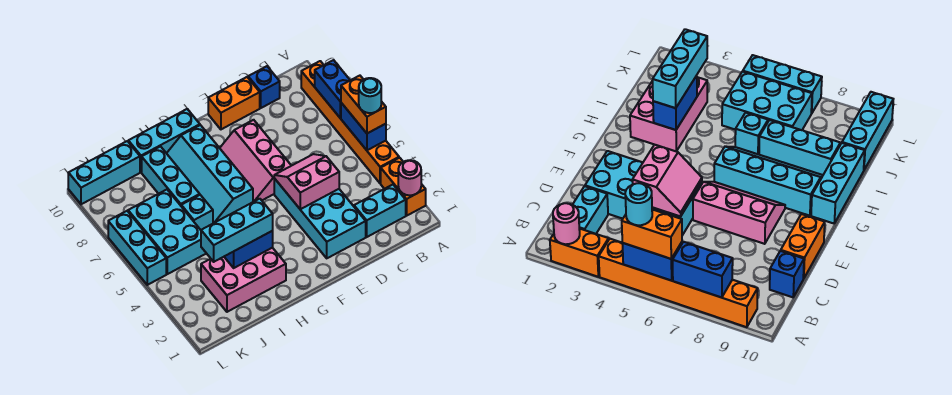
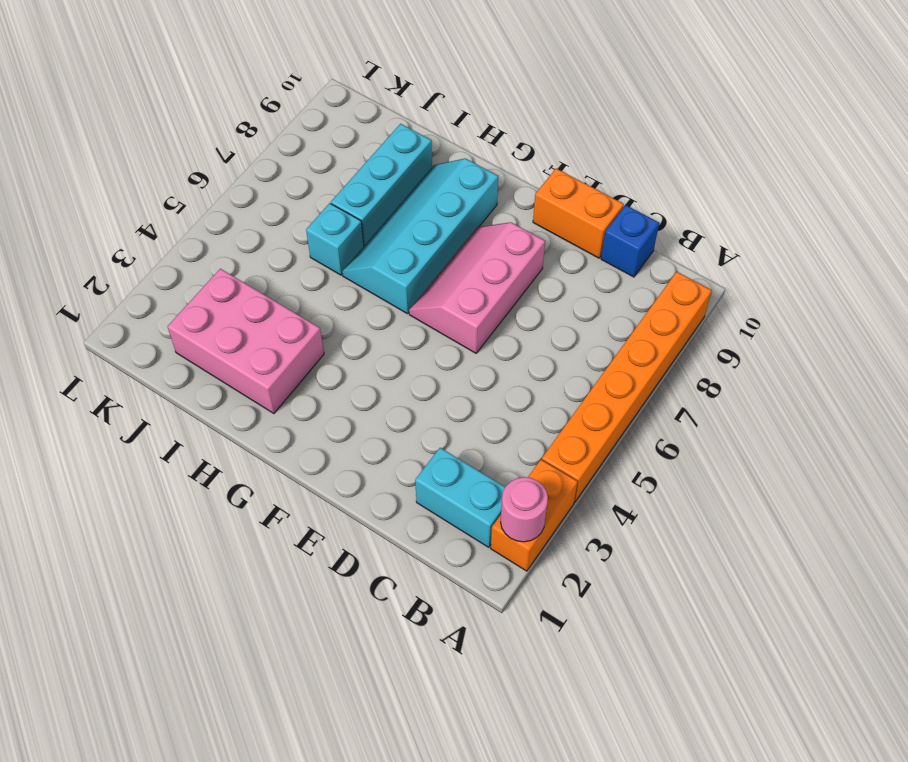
none -> cyan 2x4 brick [274,179,366,258]
none -> cyan 1x3 brick [128,109,200,172]
none -> cyan 2x3 brick [128,190,206,274]

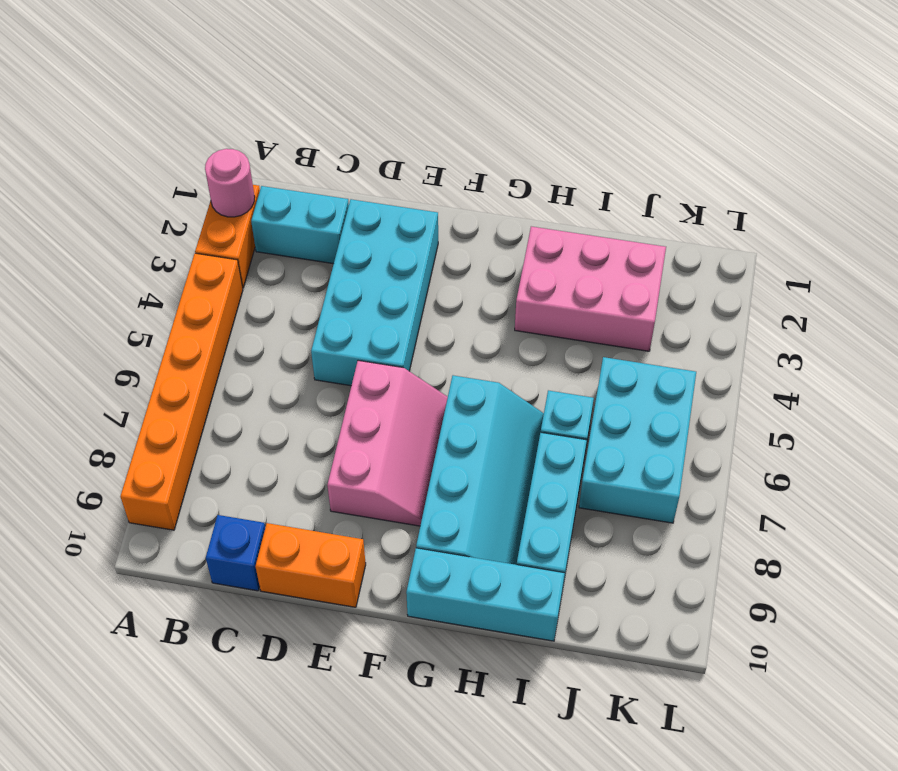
none -> cyan 1x3 brick [68,141,140,204]
none -> cyan 1x3 brick [108,211,166,285]
none -> blue 1x2 brick [341,103,386,150]

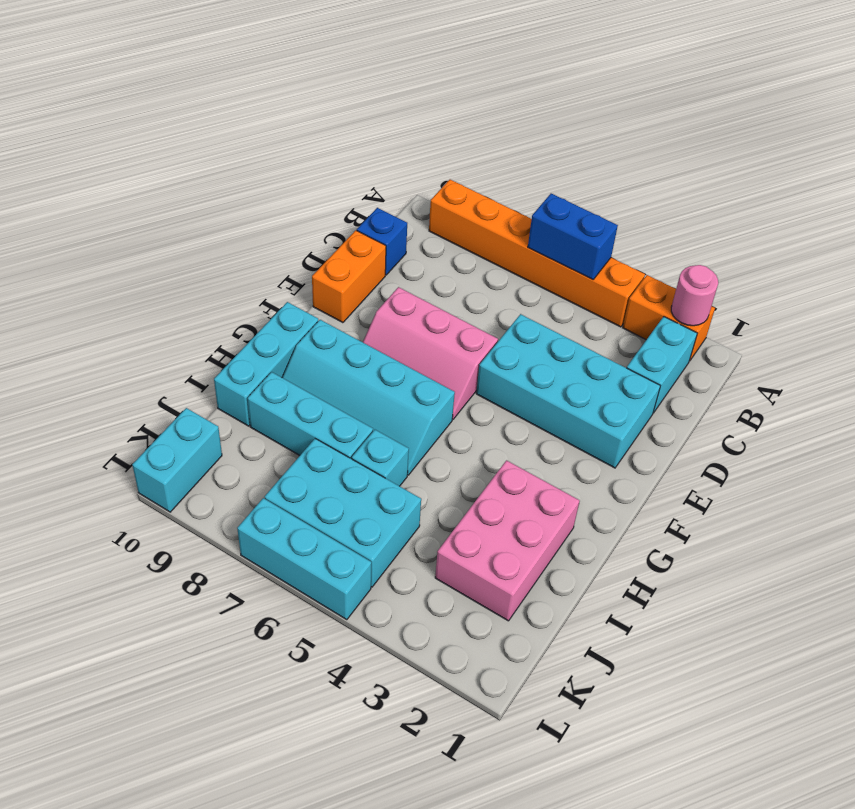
cyan 1x2 brick [132,408,222,512] -> cyan 1x3 brick [68,141,140,204]
none -> blue 1x2 brick [315,60,350,118]
none -> pink 2x2 slope [274,154,339,209]
none -> blue 1x2 brick [224,231,273,268]

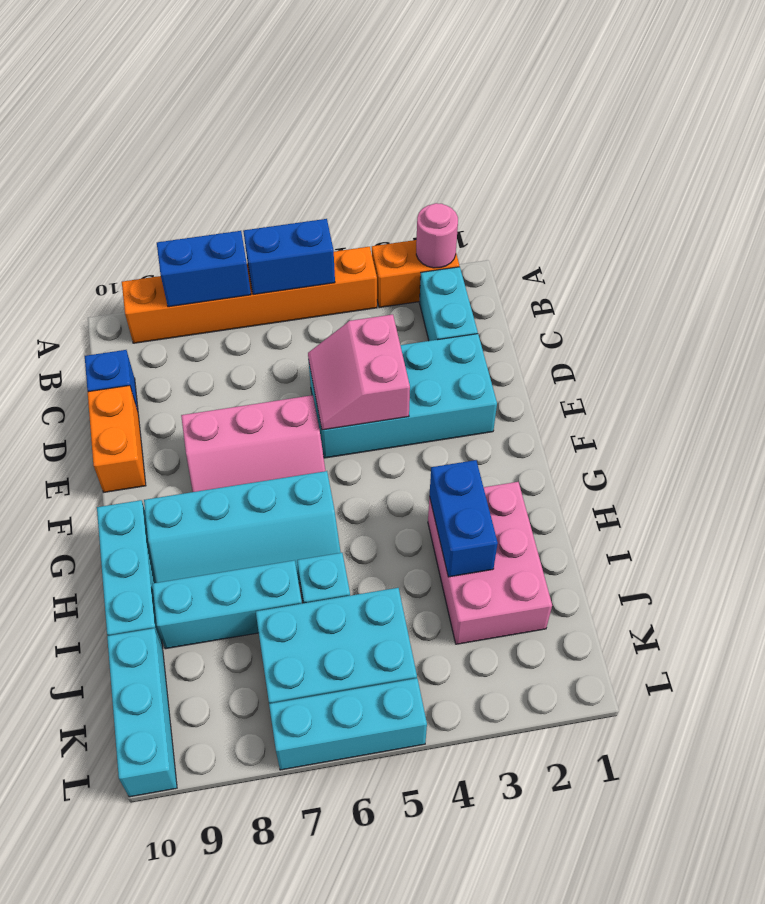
none -> orange 1x2 brick [341,76,386,133]
none -> cyan 1x3 brick [201,199,273,262]
none -> cyan 1x1 round brick [359,78,381,113]

